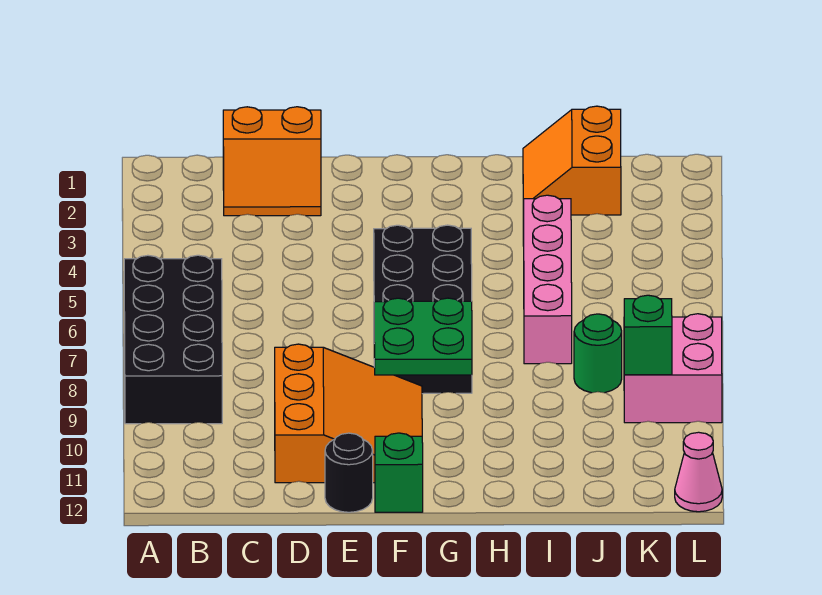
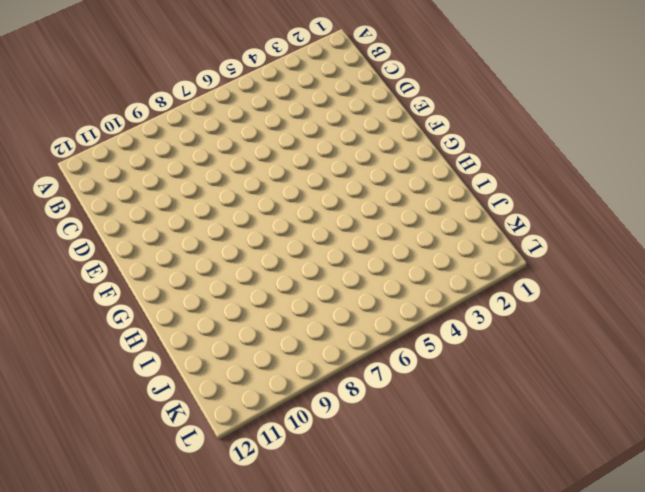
none -> black 2x4 brick [124,255,222,424]
none -> orange 2x2 slope [223,107,321,216]
none -> orange 3x3 slope [275,344,422,483]

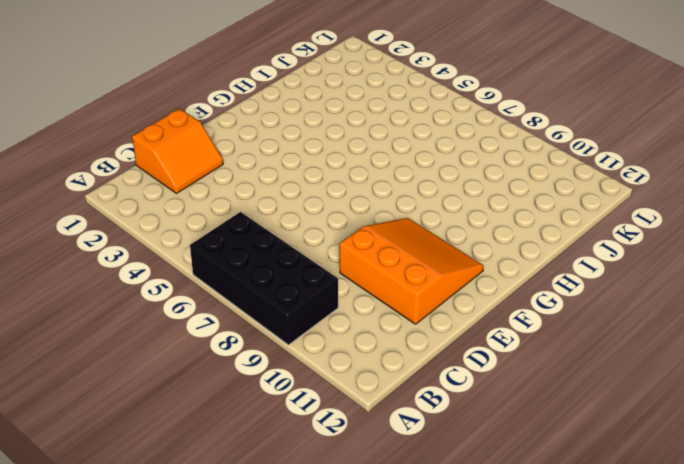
none -> black 1x1 round brick [325,433,373,512]
none -> black 2x4 brick [374,225,472,394]
none -> green 1x1 brick [375,433,423,512]

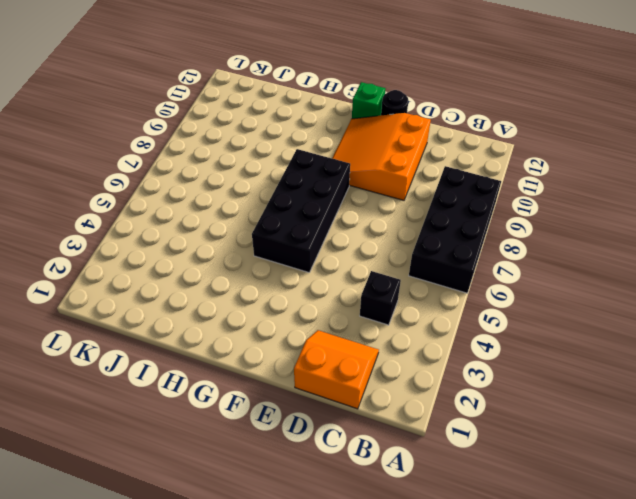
black 1x1 brick [360,271,401,325] -> none
none -> orange 2x2 slope [523,106,621,215]
none -> pink 1x4 brick [523,195,572,364]
none -> green 1x1 round brick [574,314,622,393]

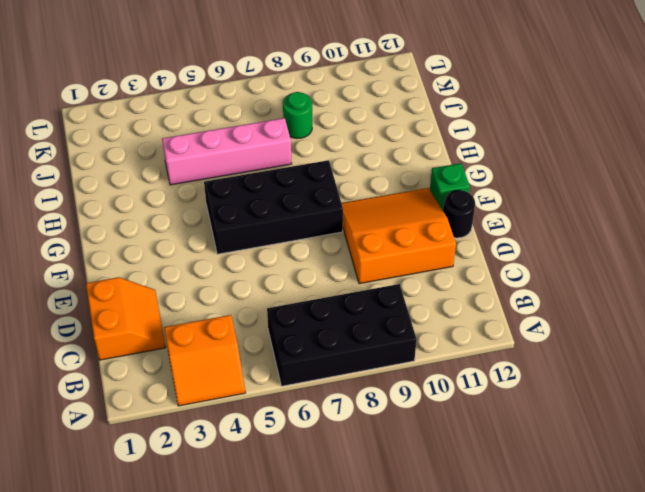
orange 2x2 slope [164,315,245,406] -> orange 2x2 slope moved to [523,106,621,215]
none -> pink 2x2 brick [624,314,722,423]
none -> pink 1x1 cone [675,432,722,512]
none -> green 2x2 plate [374,298,472,375]

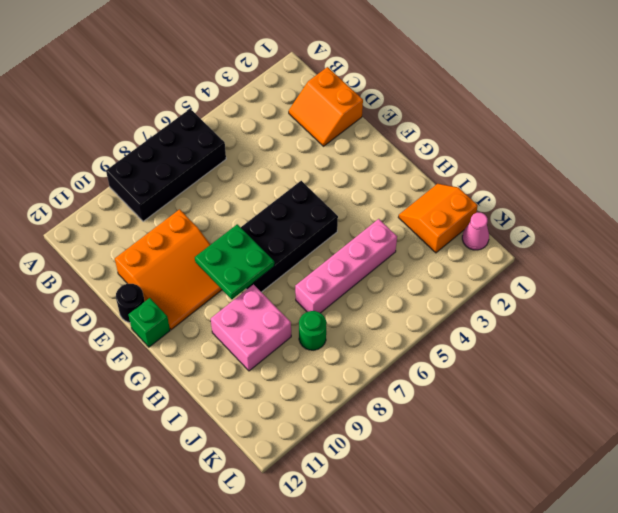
pink 2x2 brick [211,285,291,371] -> pink 2x2 brick moved to [624,314,722,423]
pink 1x1 cone [462,213,489,250] -> pink 1x1 cone moved to [675,432,722,512]
none -> green 1x1 brick [624,295,672,375]

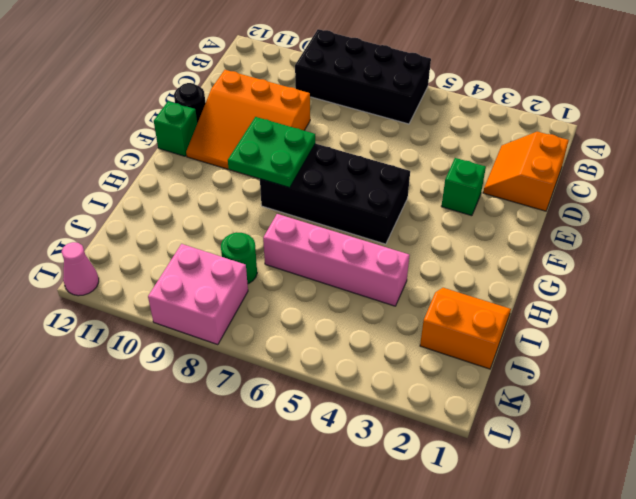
green 1x1 brick [441,158,486,216] -> green 1x1 brick moved to [624,295,672,375]

